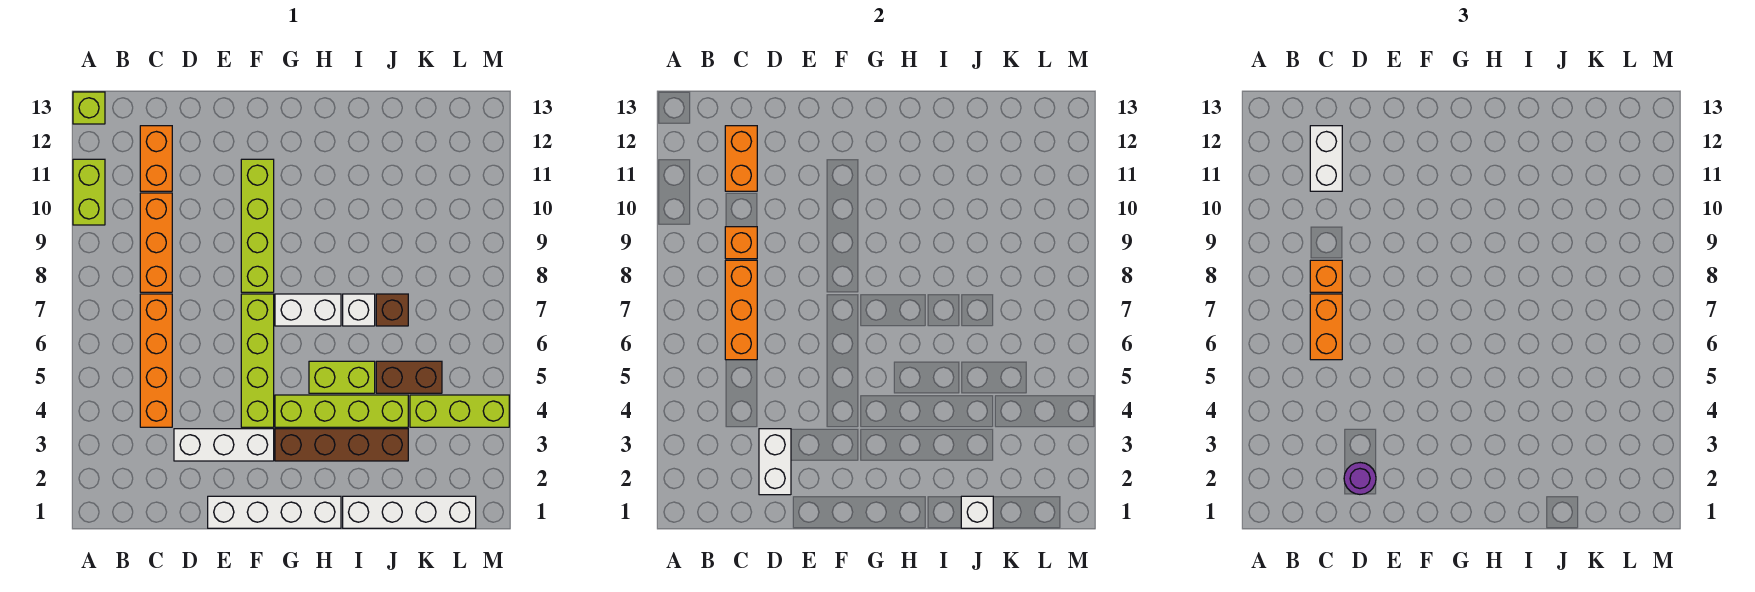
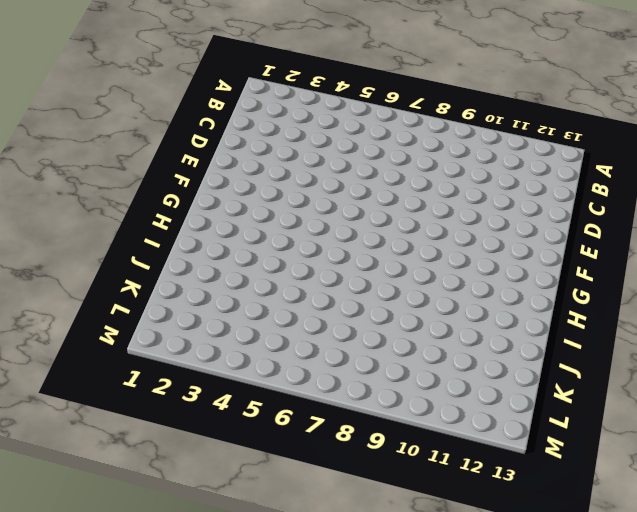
none -> lime 1x2 brick [73,159,105,225]
none -> lime 1x1 brick [73,92,105,124]
none -> orange 1x4 brick [140,294,172,427]

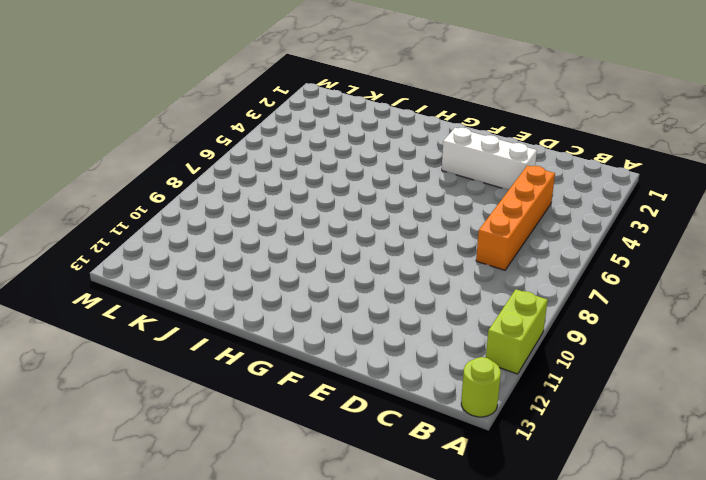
lime 1x1 round brick [461,357,501,417] -> lime 1x1 brick [73,92,105,124]
none -> orange 1x3 brick [140,193,172,292]
none -> orange 1x2 brick [140,126,172,191]
none -> white 1x4 brick [208,496,341,528]

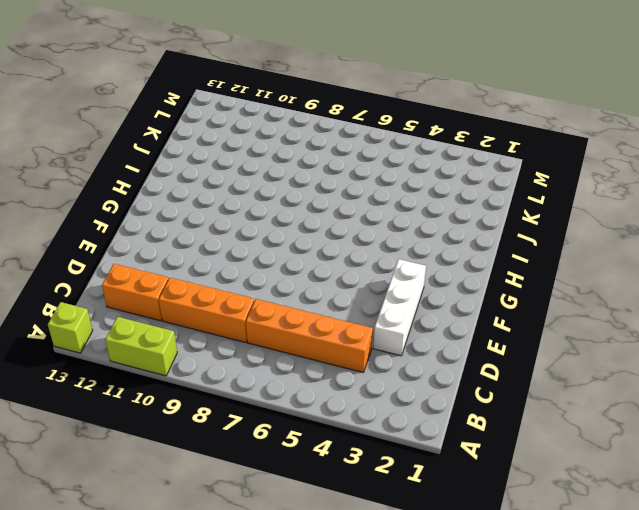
none -> white 1x4 brick [208,496,341,528]
none -> lime 1x4 brick [241,294,274,427]
none -> lime 1x4 brick [241,159,274,292]

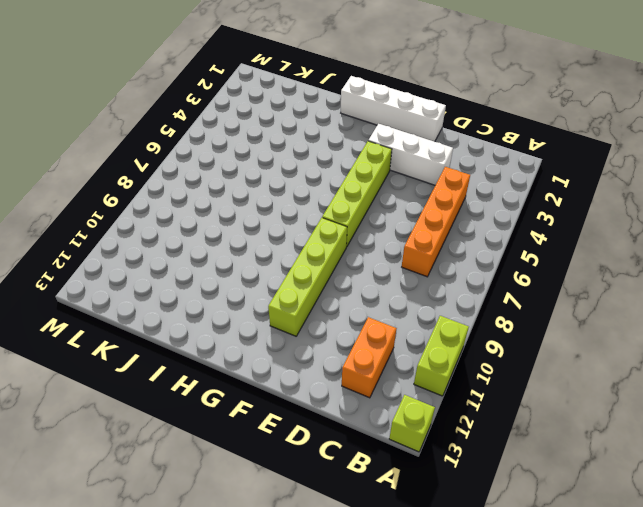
none -> orange 1x3 brick [140,193,172,292]
none -> brown 1x4 brick [275,429,408,461]
none -> lime 1x4 brick [275,395,408,427]

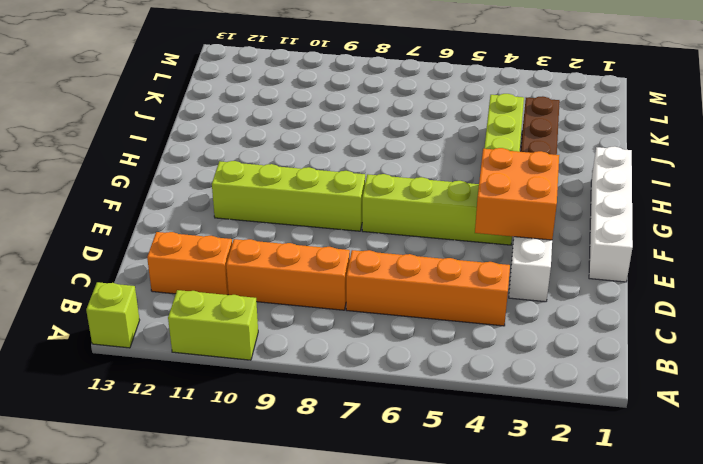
orange 2x2 brick [475,148,559,240] -> none
none -> white 1x2 brick [275,294,341,326]
none -> lime 1x2 brick [309,361,375,393]
none -> white 1x4 brick [343,496,476,528]

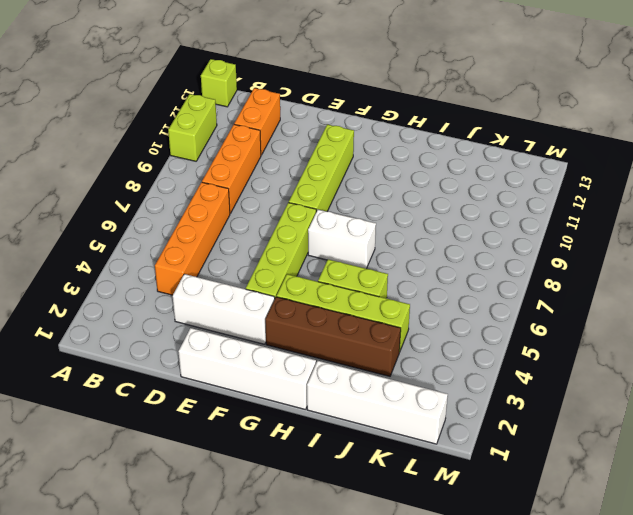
none -> white 1x1 brick [343,294,375,326]
none -> brown 1x2 brick [376,361,442,393]
none -> brown 1x1 brick [376,294,408,326]

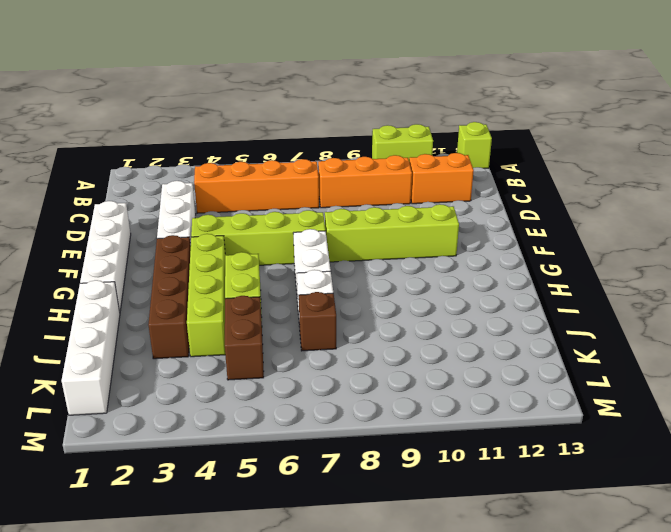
none -> lime 1x3 brick [410,395,509,427]
none -> orange 1x3 brick [725,260,757,360]
none -> orange 1x1 brick [725,227,757,259]

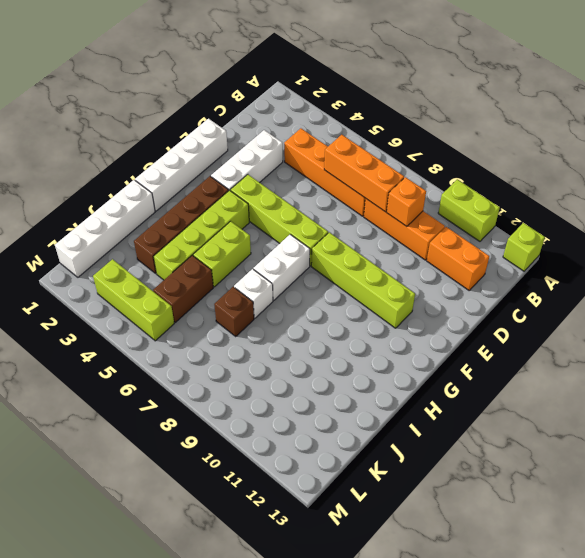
lime 1x3 brick [93,259,174,341] -> lime 1x3 brick turned to [410,395,509,427]
none -> orange 1x2 brick [725,126,757,191]
none -> white 1x2 brick [759,429,791,495]
none -> white 1x1 brick [961,496,993,528]

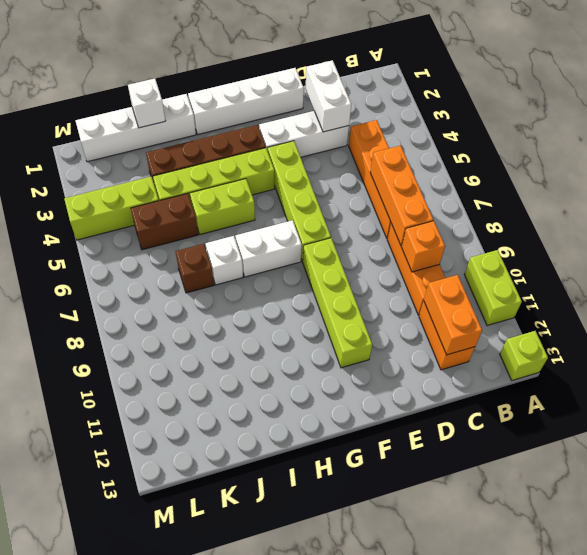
none -> orange 1x2 brick [1310,294,1342,360]
none -> orange 1x1 brick [1310,260,1342,292]
none -> white 1x2 brick [1310,126,1342,191]

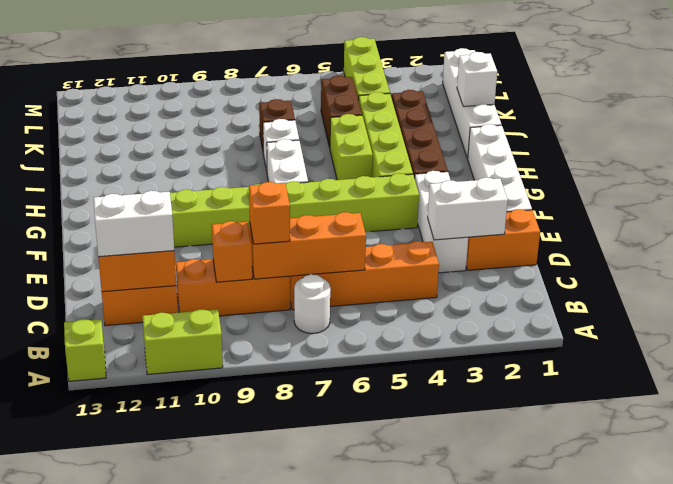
white 1x1 round brick [294,274,330,333] -> none
orange 1x2 brick [466,209,540,270] -> orange 1x2 brick moved to [1310,294,1342,360]
none -> purple 1x1 round brick [1344,463,1376,494]

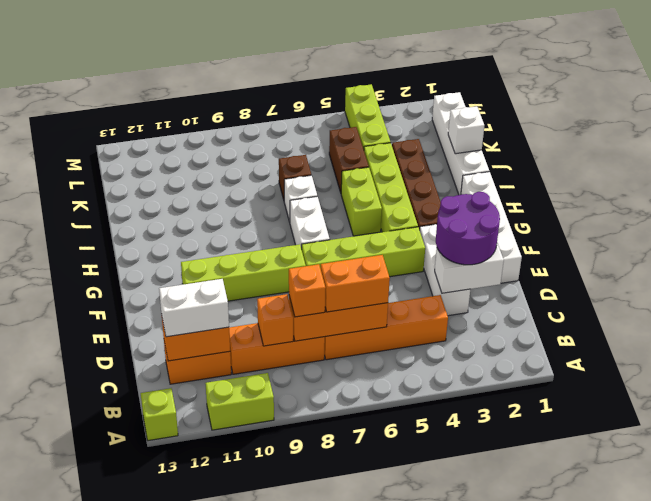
purple 2x2 round brick [436,192,500,265] -> purple 1x1 round brick [1344,463,1376,494]

